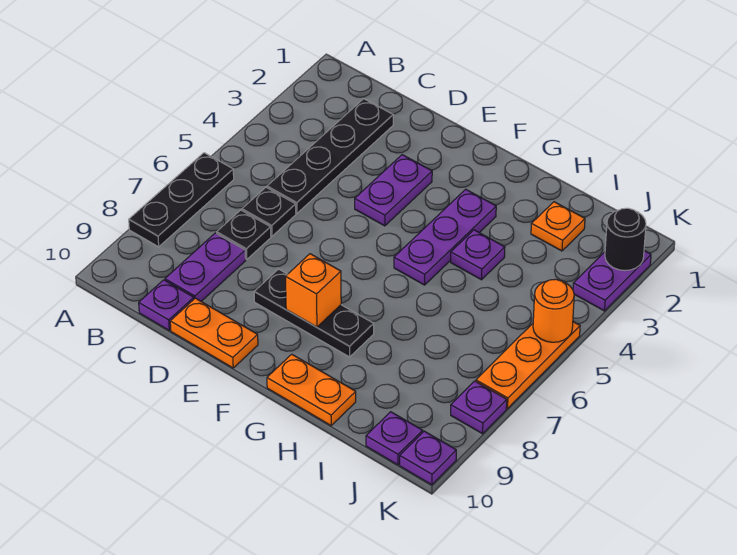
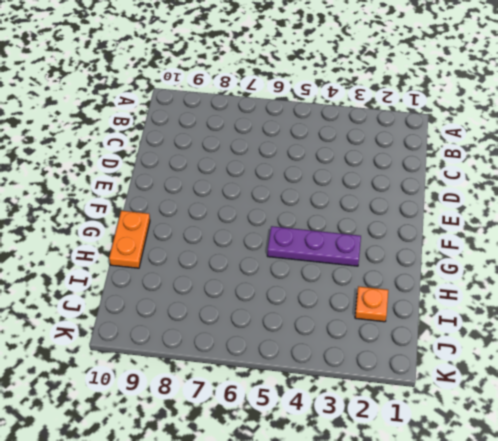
none -> black 1x3 plate [129,153,234,247]
none -> black 1x4 plate [267,99,393,213]
none -> black 1x1 plate [242,187,296,236]

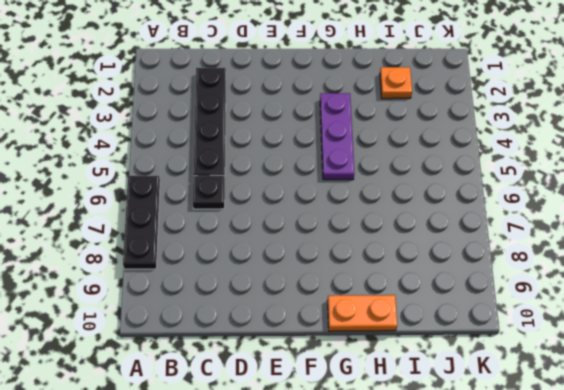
none -> black 1x1 plate [217,210,271,259]
none -> purple 1x2 plate [165,233,246,301]
none -> purple 1x1 plate [139,280,194,330]

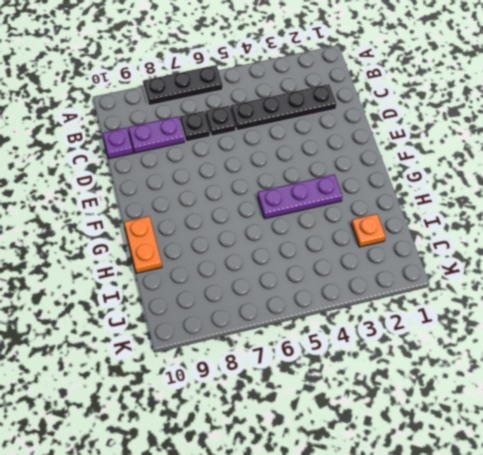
none -> orange 1x2 plate [170,298,258,368]
none -> purple 1x2 plate [355,155,432,226]
none -> black 1x3 plate [254,269,374,357]

